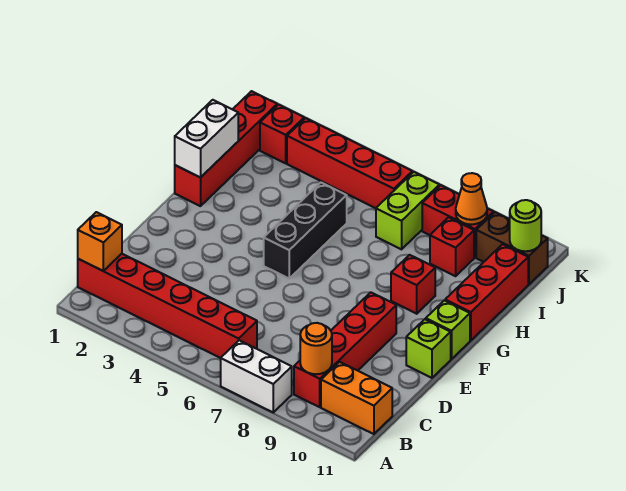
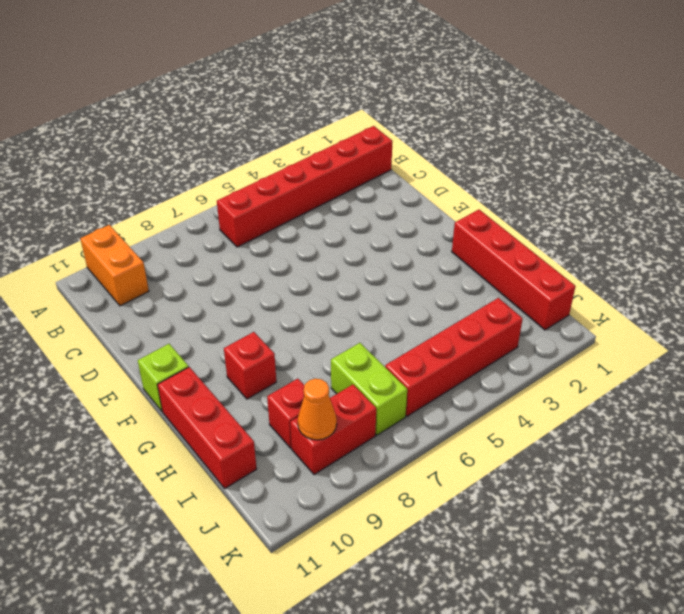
orange 1x2 brick [80,225,149,306] -> orange 1x2 brick turned to [321,362,392,434]
none -> white 1x2 brick [221,340,292,412]
none -> red 1x4 brick [294,292,396,407]
none -> lime 1x1 brick [406,319,451,378]

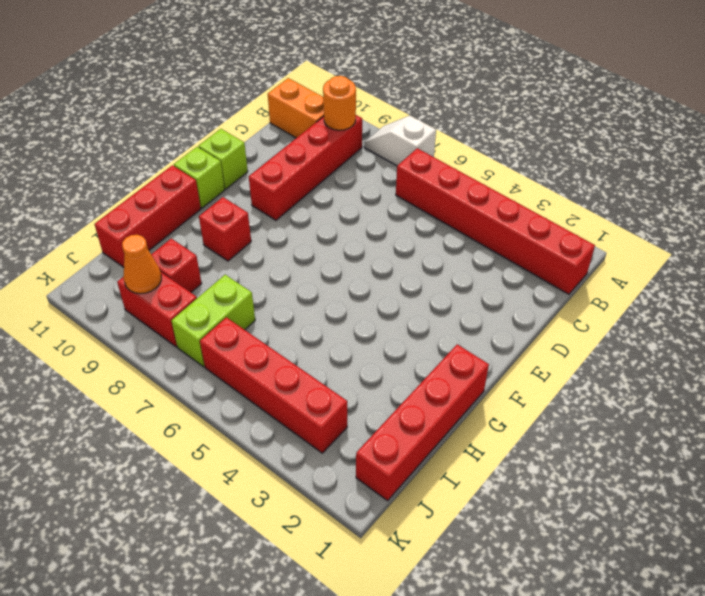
white 1x2 slope [364,116,436,166] -> white 1x2 brick [221,340,292,412]
none -> black 1x3 brick [264,183,347,278]
none -> red 1x1 brick [260,105,304,163]
none -> brown 1x2 brick [476,212,548,284]

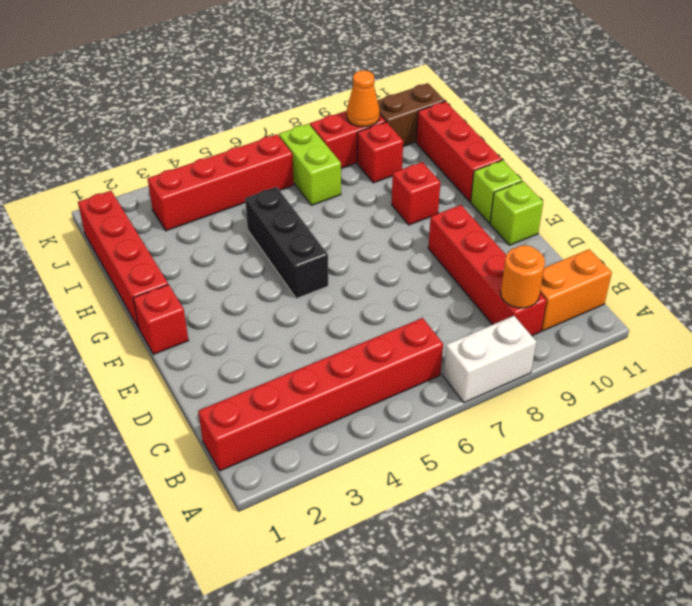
red 1x1 brick [133,285,188,354] -> red 1x1 brick moved to [260,105,304,163]
none -> orange 1x1 brick [78,212,122,271]
none -> white 1x2 brick [175,100,238,178]
none -> lime 1x1 round brick [510,200,541,251]

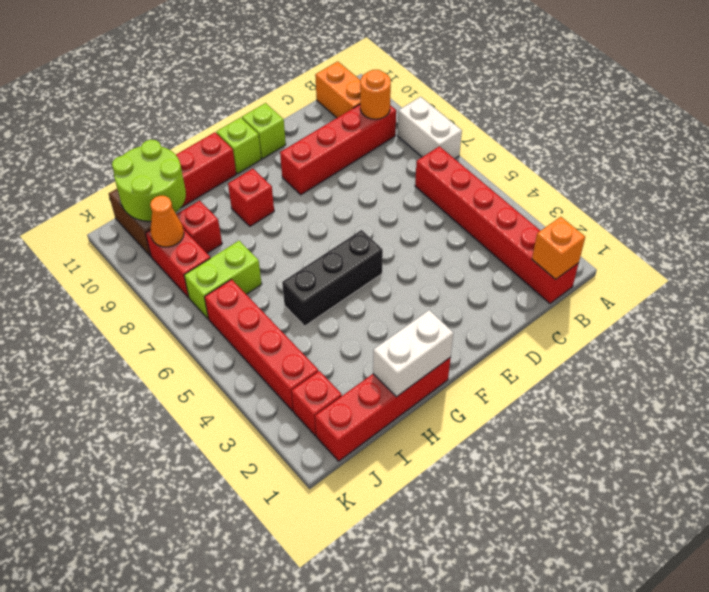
lime 2x2 round brick [112,140,186,221] -> lime 1x1 round brick [510,200,541,251]

